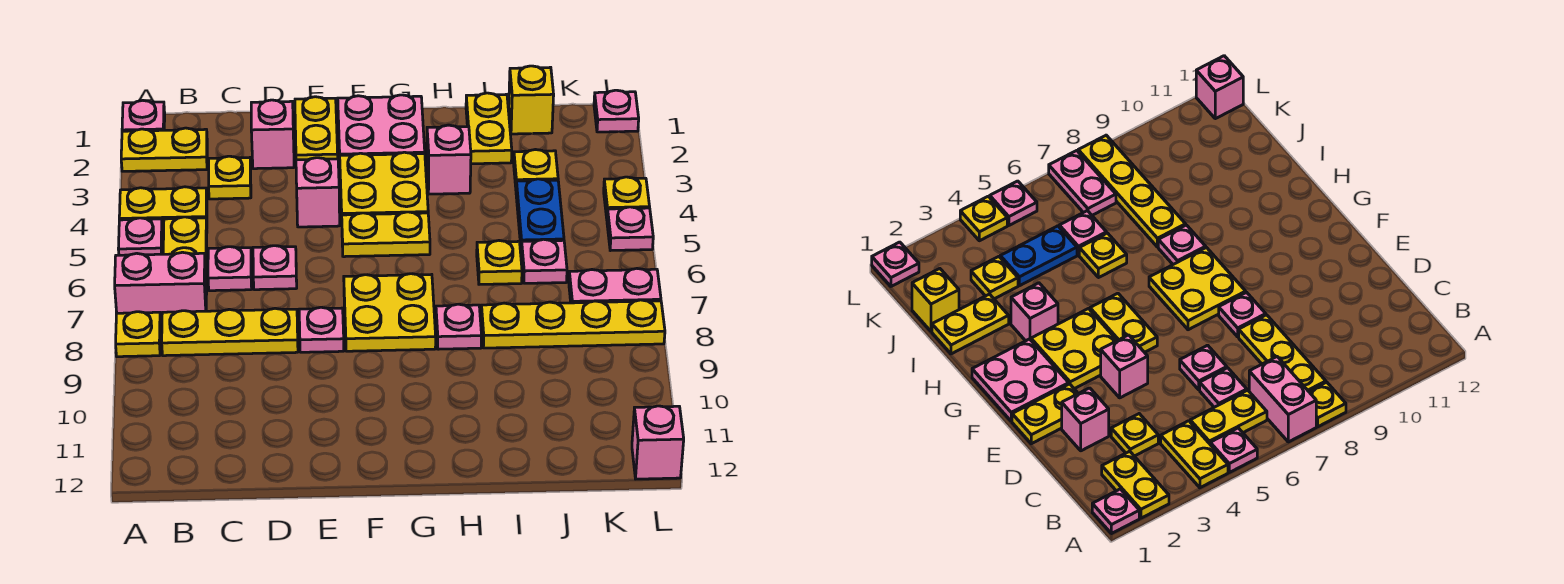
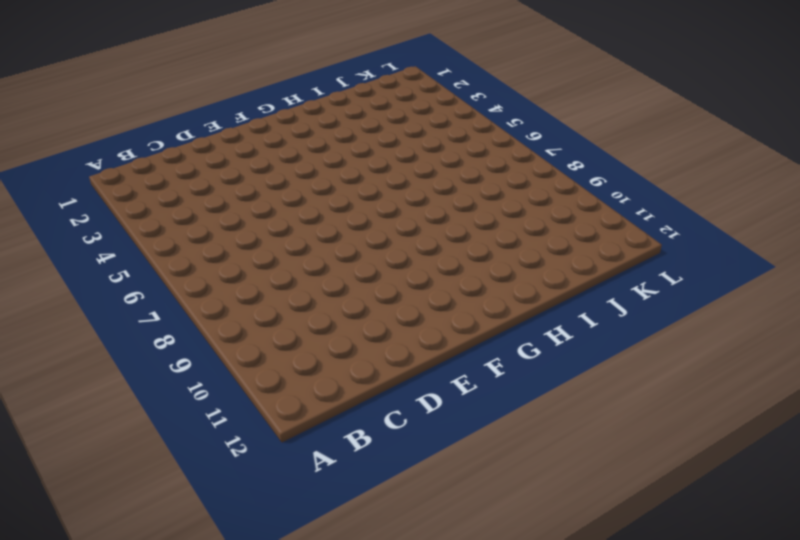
none -> pink 1x1 plate [122,101,165,131]
none -> yellow 1x2 plate [121,128,207,171]
none -> yellow 1x2 plate [119,187,207,230]
none -> pink 1x1 plate [118,218,162,255]

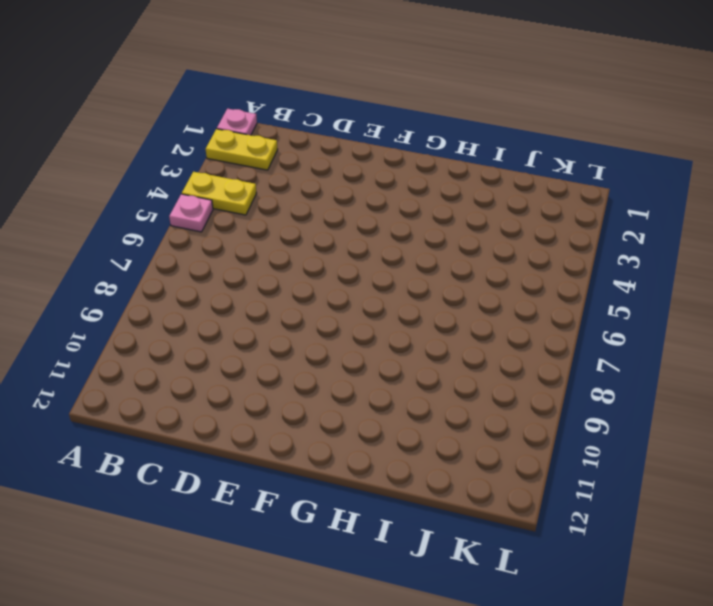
none -> pink 1x2 brick [115,252,207,323]
none -> yellow 1x1 plate [116,312,161,357]
none -> yellow 1x2 plate [163,217,207,290]
none -> yellow 1x3 plate [162,308,298,356]

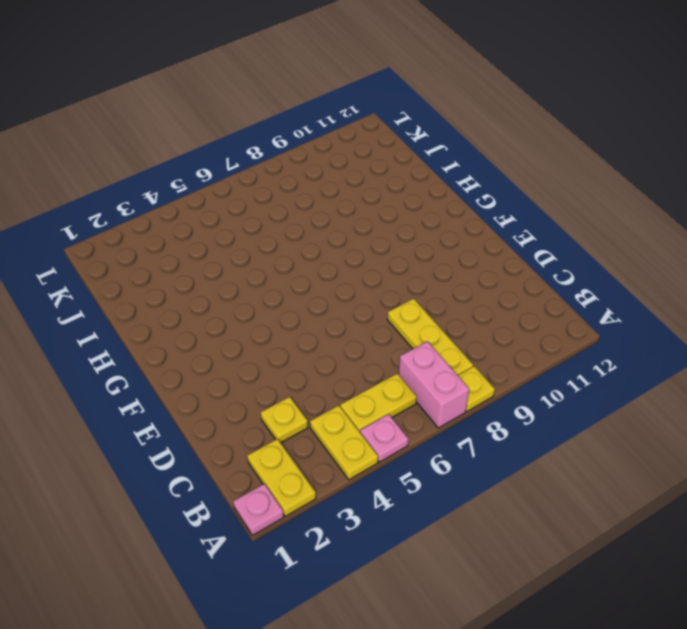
none -> pink 1x1 plate [208,247,252,291]
none -> pink 1x1 brick [251,100,294,169]
none -> pink 1x1 plate [253,246,297,290]
none -> yellow 1x2 plate [295,97,338,160]

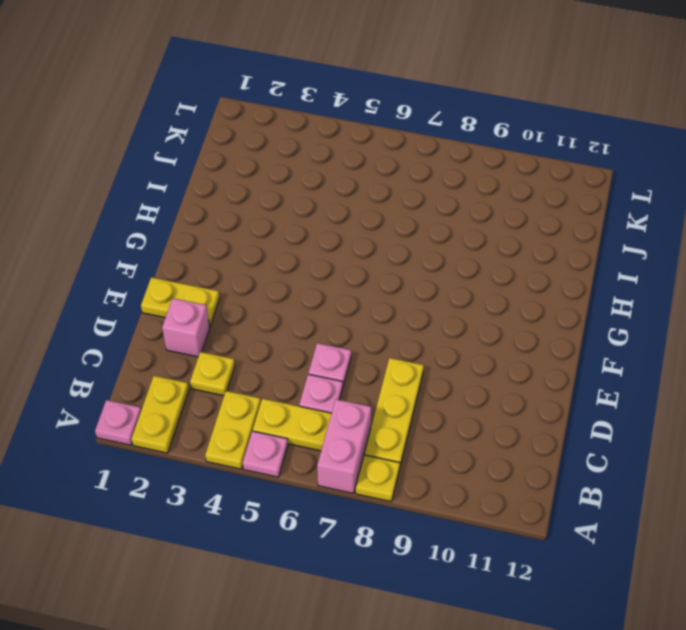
none -> pink 1x1 brick [296,158,340,227]
none -> pink 1x1 plate [299,307,344,352]
none -> pink 2x2 plate [338,95,425,157]
none -> yellow 2x2 plate [340,152,428,217]

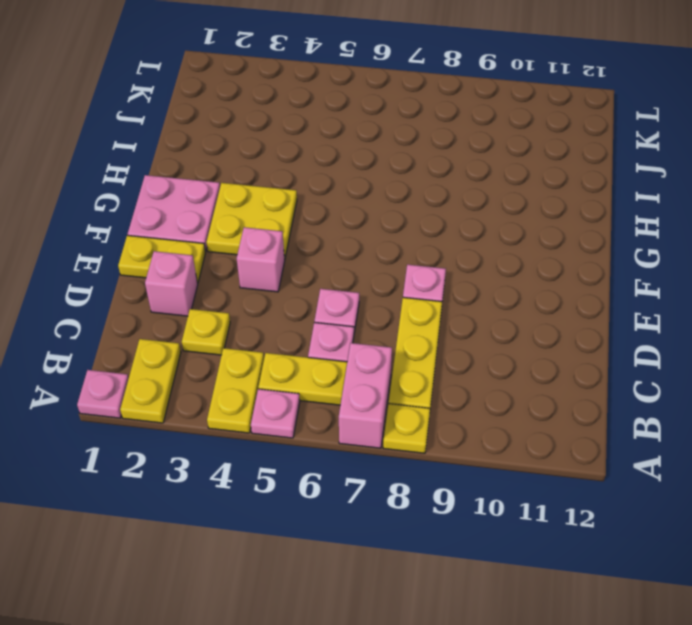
none -> yellow 1x2 plate [342,212,430,257]
none -> yellow 2x2 plate [344,274,436,351]
none -> pink 1x1 brick [427,125,471,194]
none -> pink 1x1 plate [436,304,482,349]

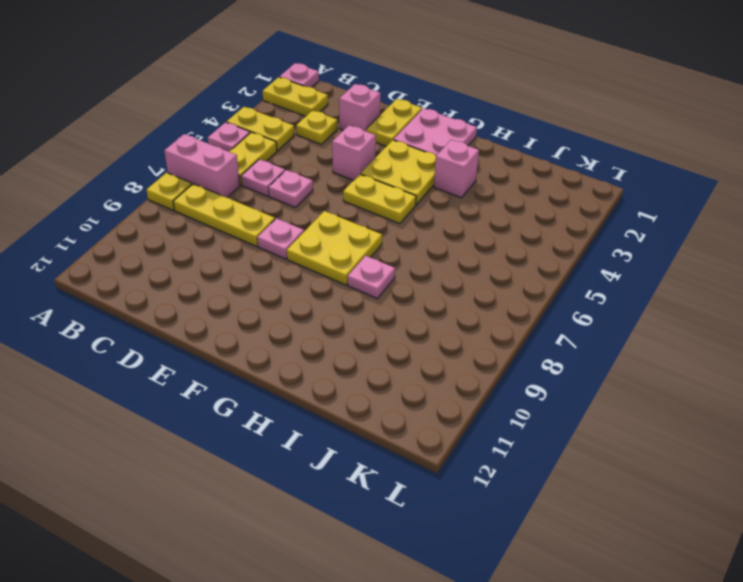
none -> yellow 1x2 plate [466,93,512,164]
none -> yellow 1x1 plate [477,241,522,284]
none -> yellow 1x4 plate [481,300,665,348]
none -> yellow 1x1 brick [509,66,554,134]

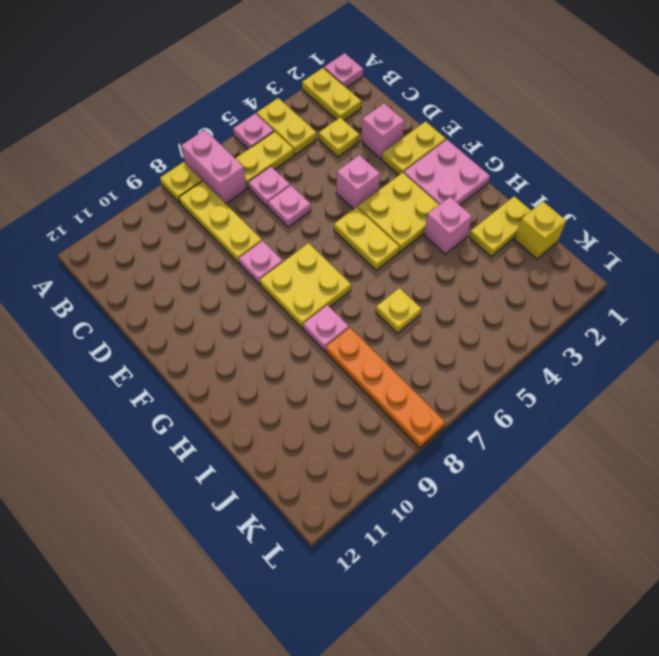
orange 1x4 plate [326,328,445,448] -> yellow 1x4 plate [481,300,665,348]
none -> yellow 1x1 plate [514,150,558,186]
none -> blue 1x2 plate [516,179,564,247]
none -> pink 1x1 plate [521,239,567,283]
none -> pink 1x2 plate [569,268,661,303]

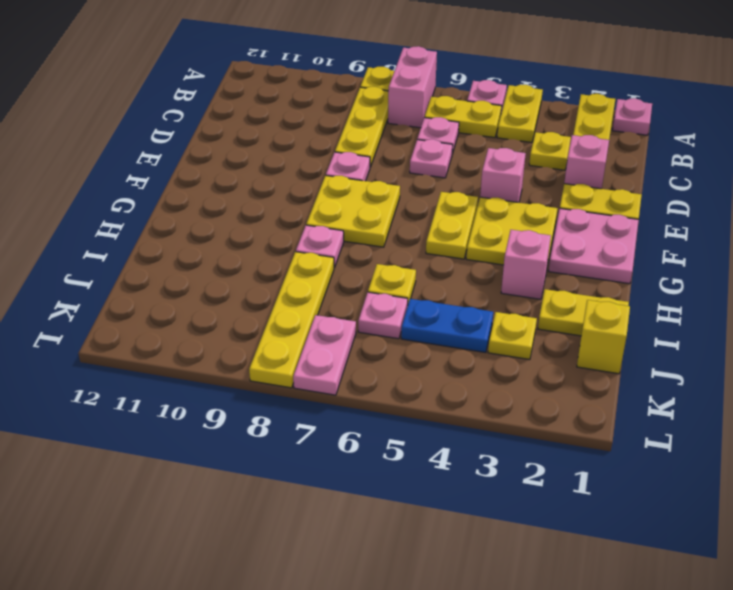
none -> pink 1x1 plate [594,90,639,132]
none -> yellow 1x1 plate [604,177,650,218]
none -> pink 1x1 plate [607,207,653,251]
none -> pink 1x1 brick [632,406,684,479]

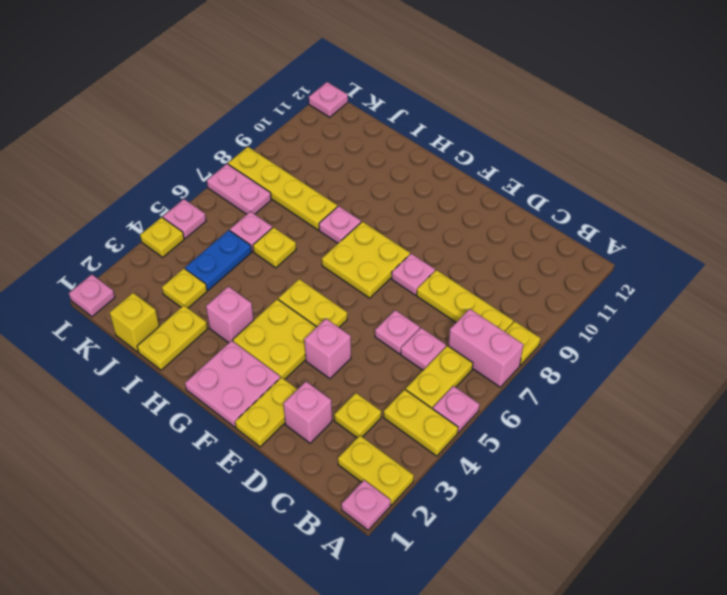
pink 1x1 plate [309,82,348,117] -> pink 1x1 brick [632,406,684,479]

